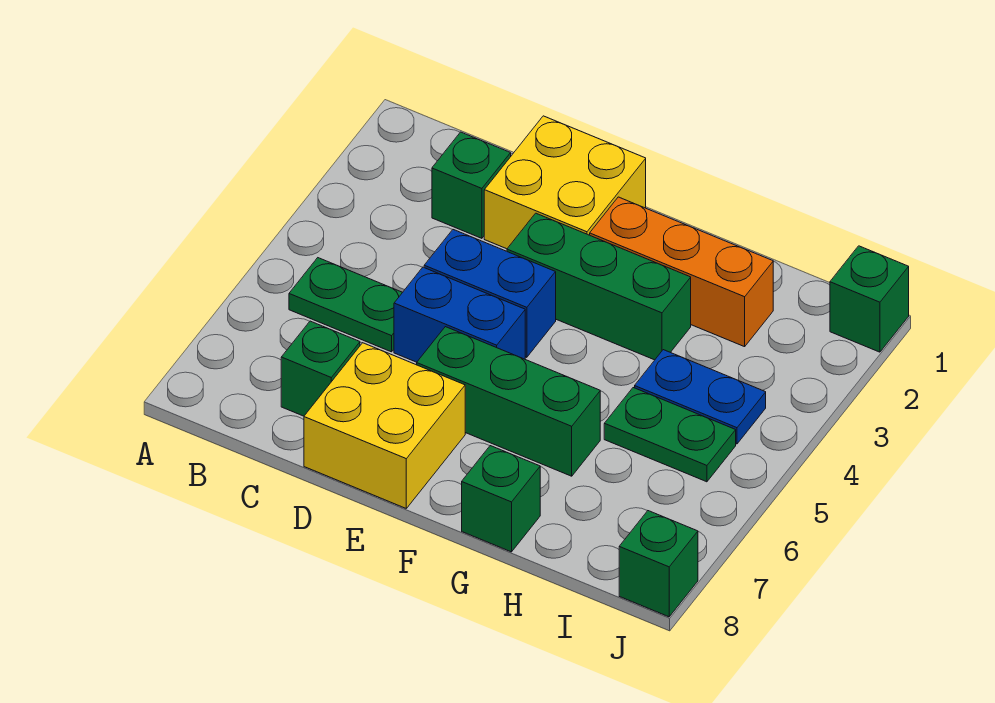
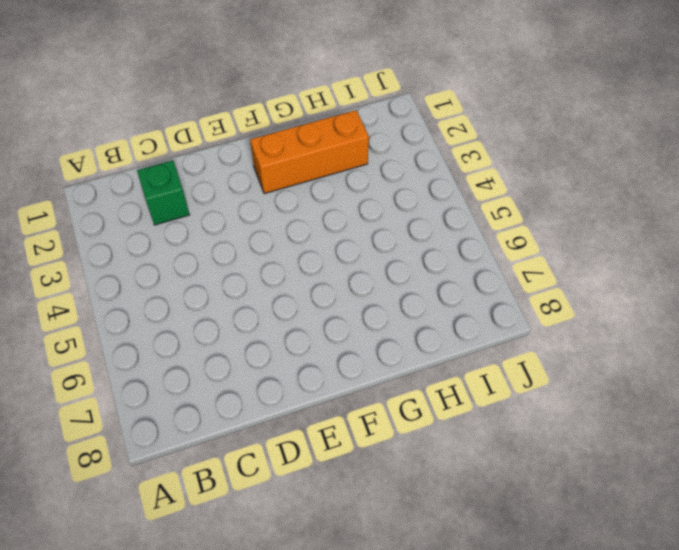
none -> green 1x2 plate [289,258,403,352]
none -> green 1x1 brick [281,321,360,416]
none -> yellow 2x2 brick [484,116,646,249]

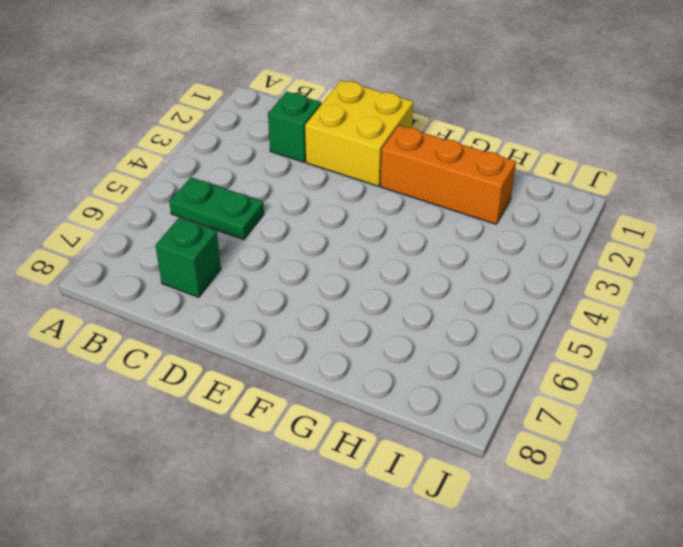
none -> blue 1x2 brick [424,230,556,357]
none -> blue 1x2 brick [394,267,525,362]
none -> yellow 2x2 brick [304,343,465,508]

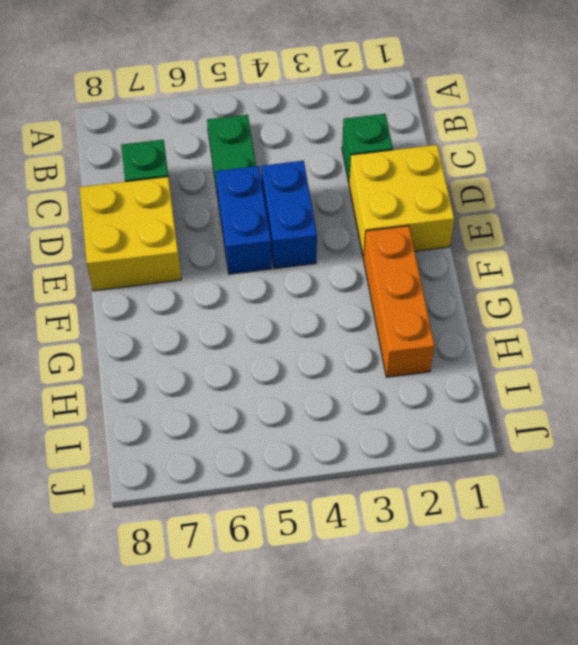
none -> green 1x3 brick [507,213,691,360]
none -> green 1x3 brick [417,327,600,476]
none -> green 1x1 brick [462,446,540,552]

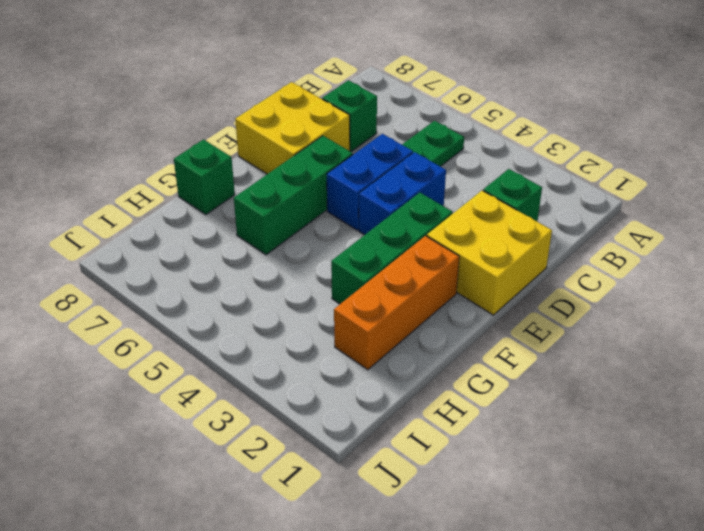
none -> blue 1x2 plate [635,350,766,444]
none -> green 1x2 plate [604,388,736,482]
none -> green 1x1 brick [830,246,909,352]

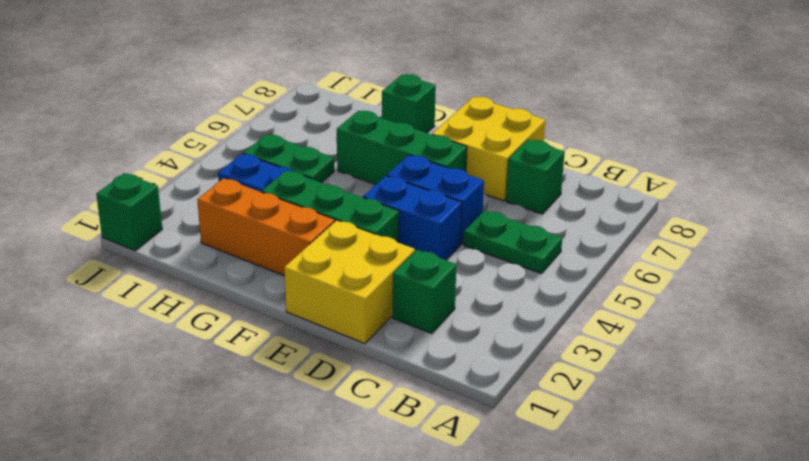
none -> green 1x1 brick [619,511,698,617]

